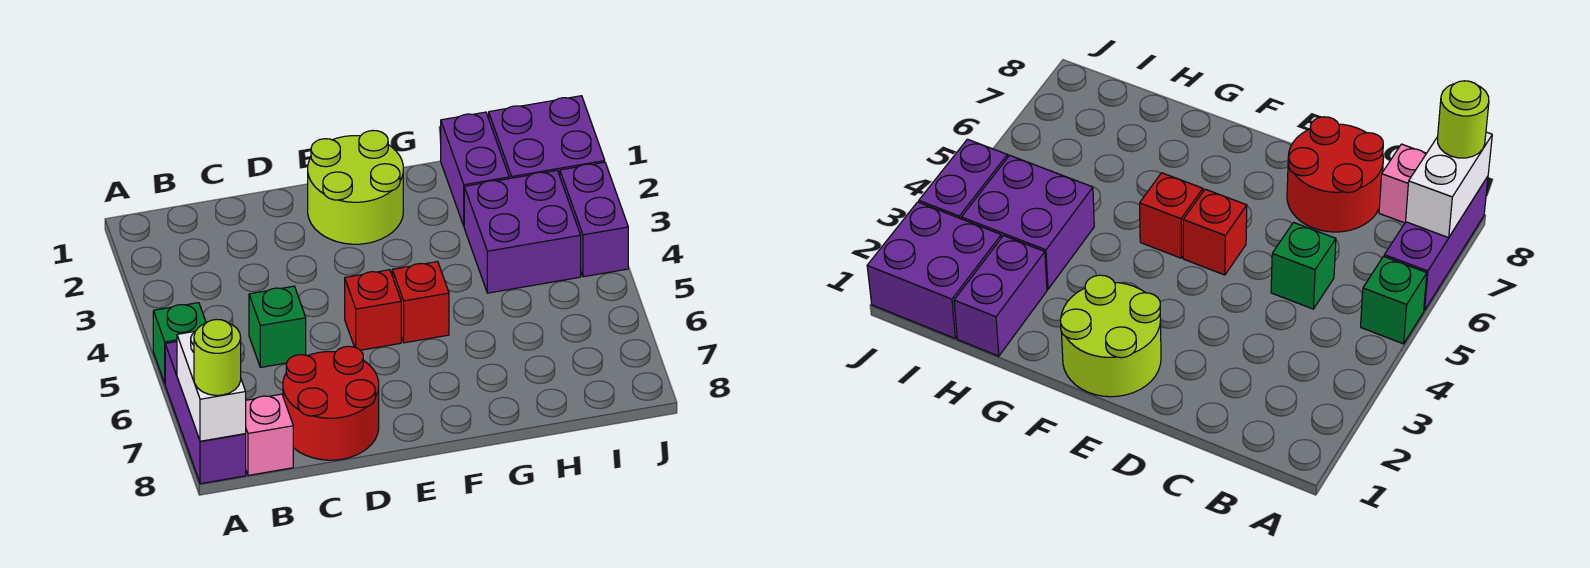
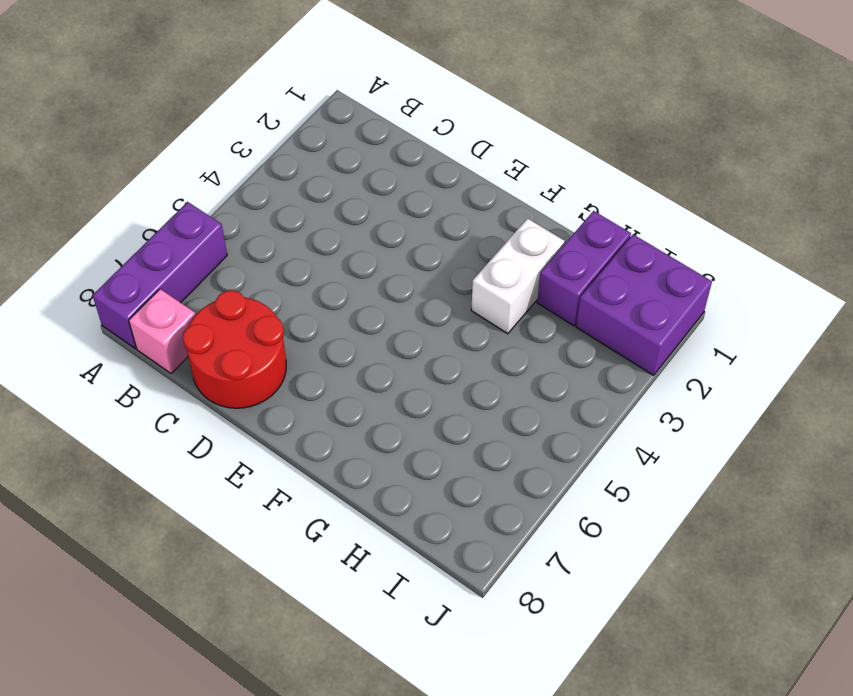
white 1x2 brick [471,218,565,334] -> white 1x2 brick moved to [177,331,246,441]
none -> green 1x1 brick [153,303,206,383]
none -> green 1x1 brick [249,286,306,367]
none -> lime 2x2 round brick [308,130,403,244]

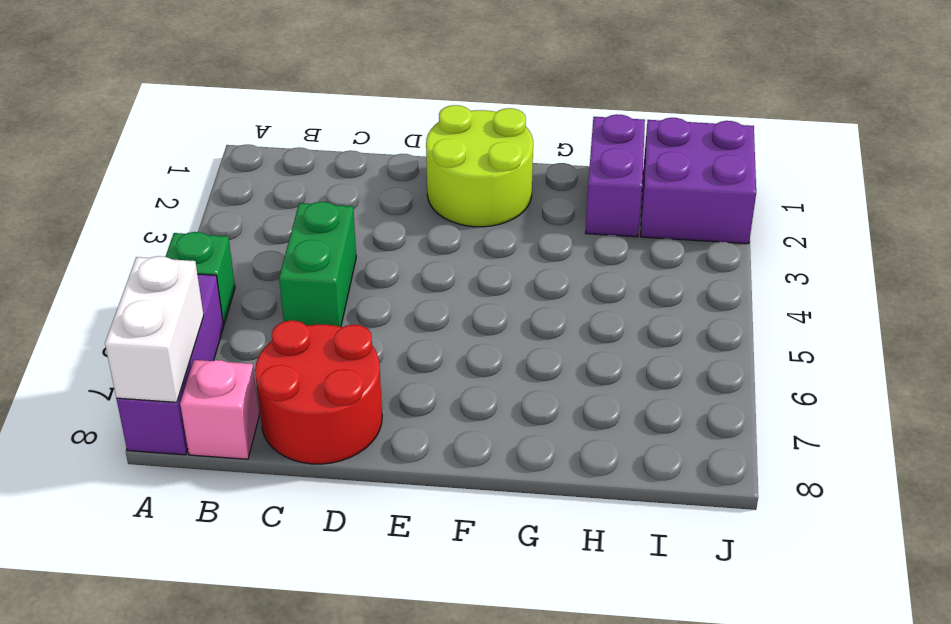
green 1x2 brick [279,202,356,327] -> green 1x1 brick [249,286,306,367]
none -> red 1x1 brick [345,270,401,350]
none -> red 1x1 brick [392,262,449,343]
none -> purple 2x2 brick [464,171,581,293]

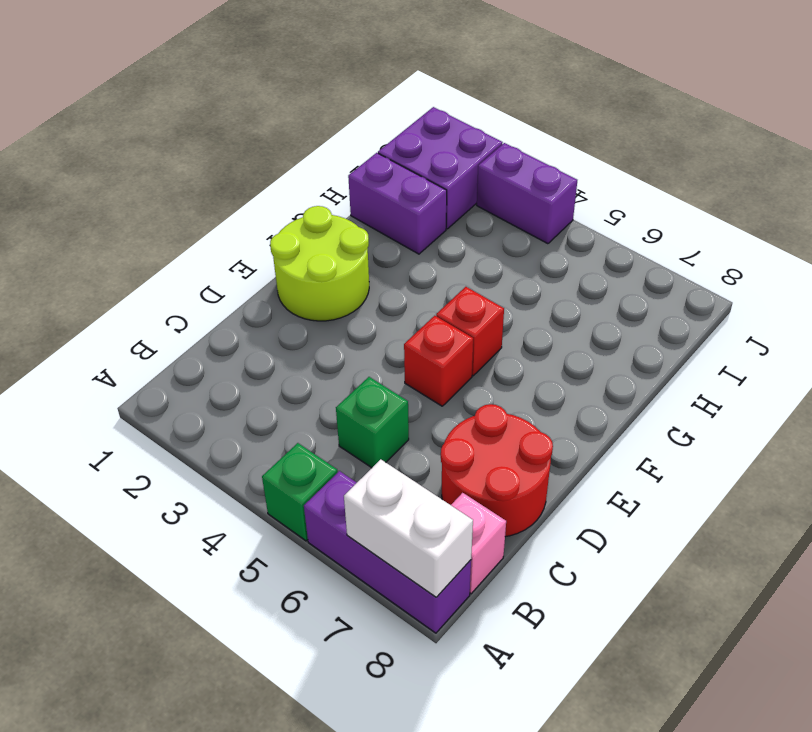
none -> purple 2x2 brick [464,171,581,293]
none -> lime 1x1 round brick [194,319,241,395]

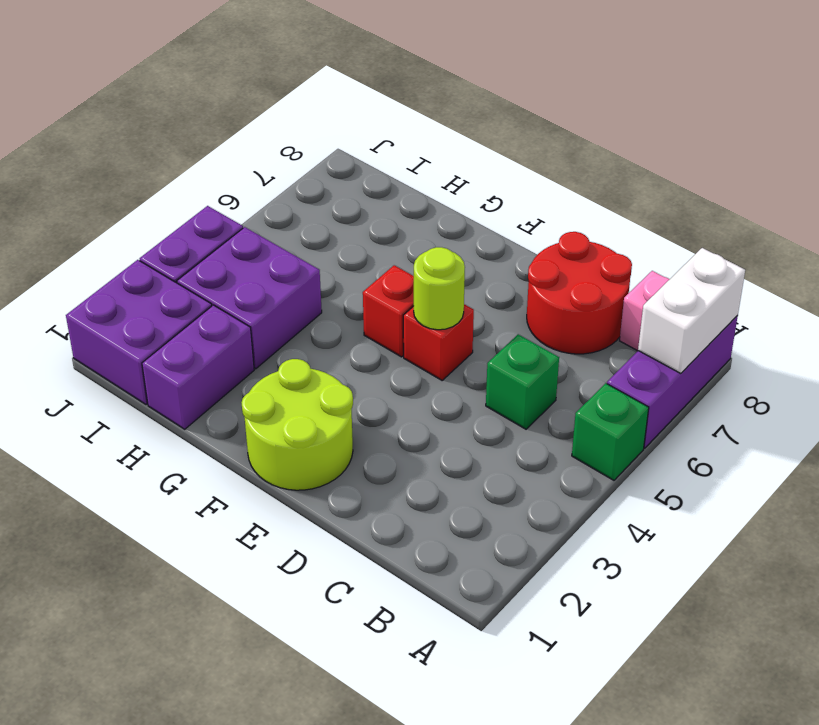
lime 1x1 round brick [414,247,465,330] -> lime 1x1 round brick moved to [194,319,241,395]

